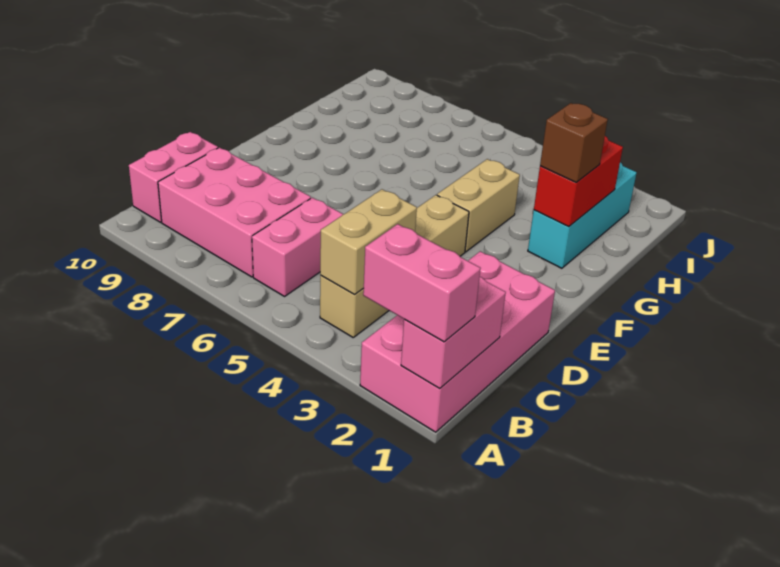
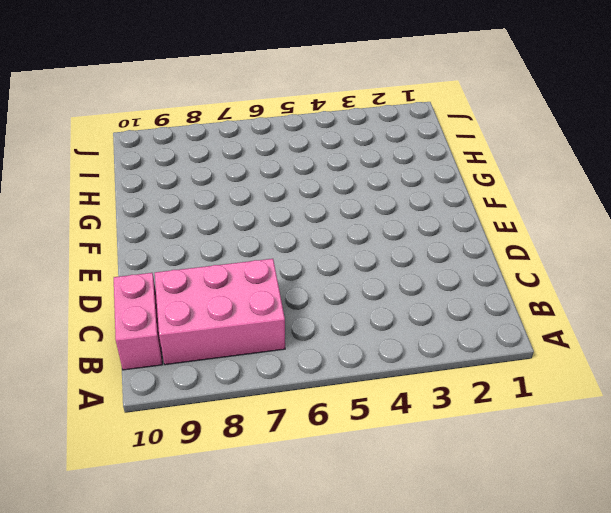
none -> pink 2x4 brick [360,251,555,432]
none -> tan 1x4 brick [320,195,469,337]
none -> pink 1x2 brick [252,198,343,296]

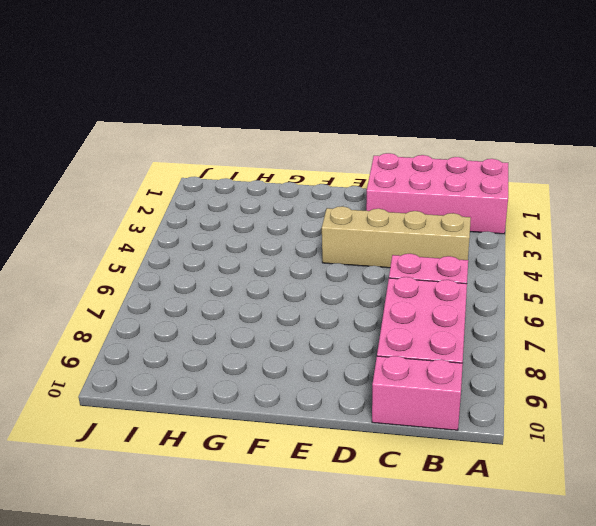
none -> tan 1x2 brick [437,159,520,252]
none -> cyan 1x3 brick [528,162,637,268]
none -> pink 1x2 brick [401,277,506,389]

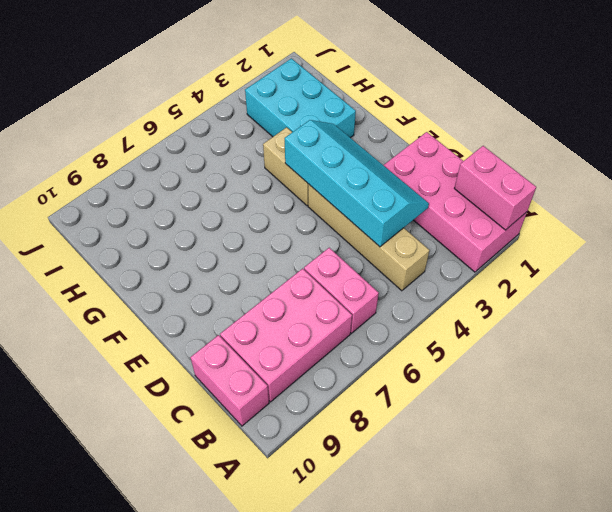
cyan 2x4 slope [285,120,429,247] -> tan 1x2 brick [320,189,417,294]
cyan 2x3 brick [245,58,356,138] -> cyan 1x3 brick [528,162,637,268]
none -> red 1x2 brick [534,136,623,227]
none -> pink 1x2 brick [363,224,481,342]
none -> brown 1x1 brick [540,103,608,183]

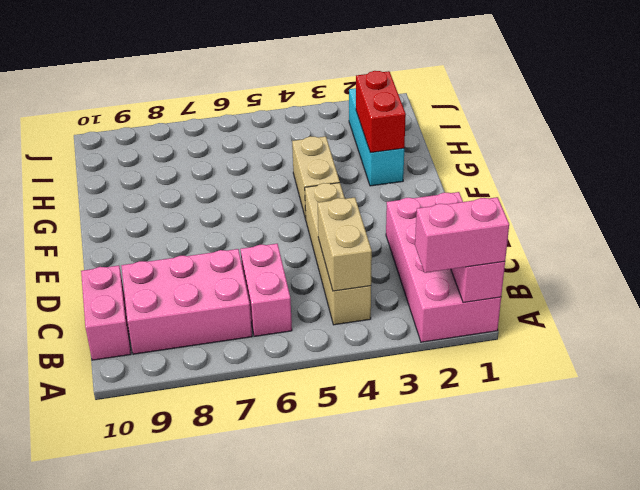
none -> brown 1x1 brick [540,103,608,183]

